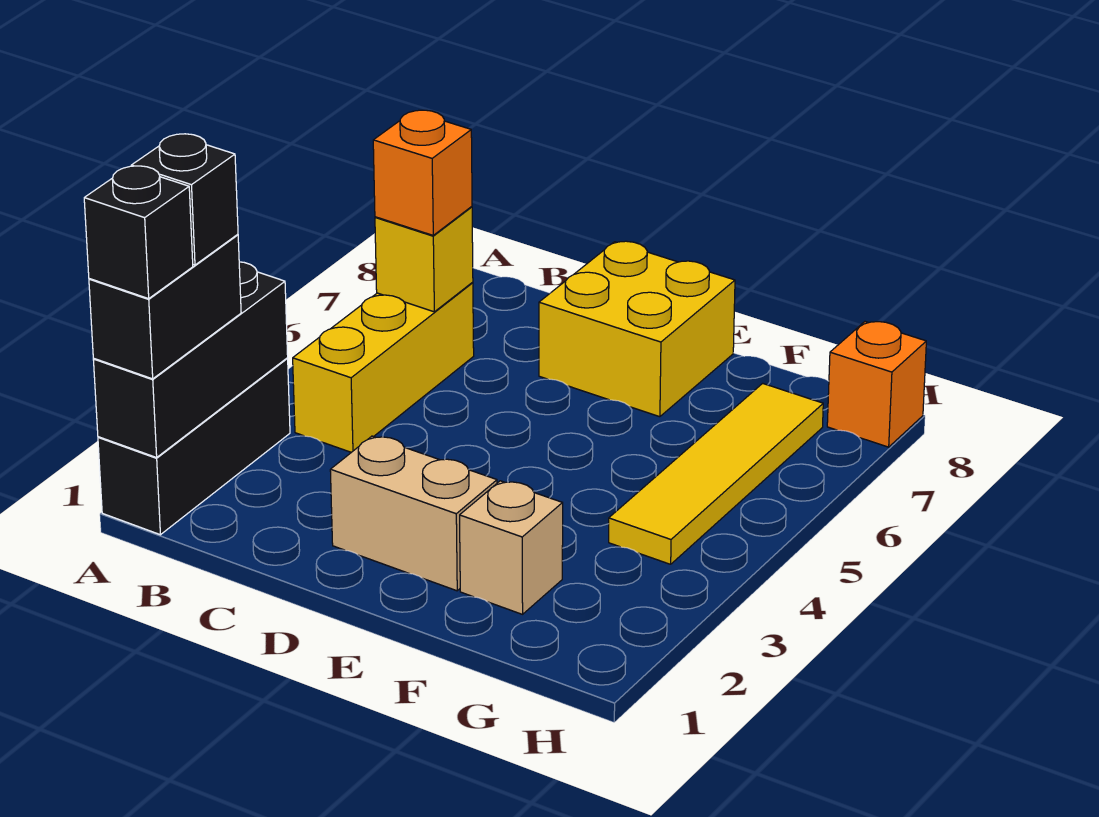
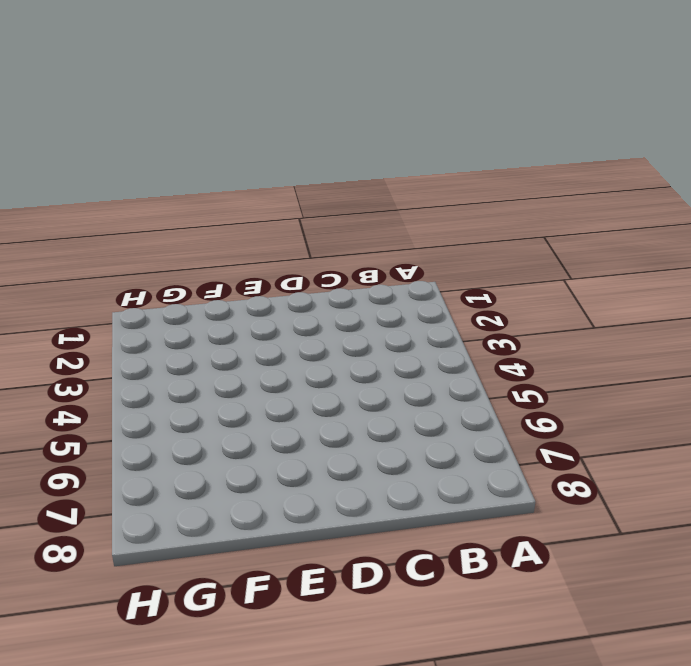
none -> black 1x3 brick [98,358,290,535]
none -> yellow 1x3 brick [293,283,474,452]
none -> tan 1x2 brick [330,436,497,591]

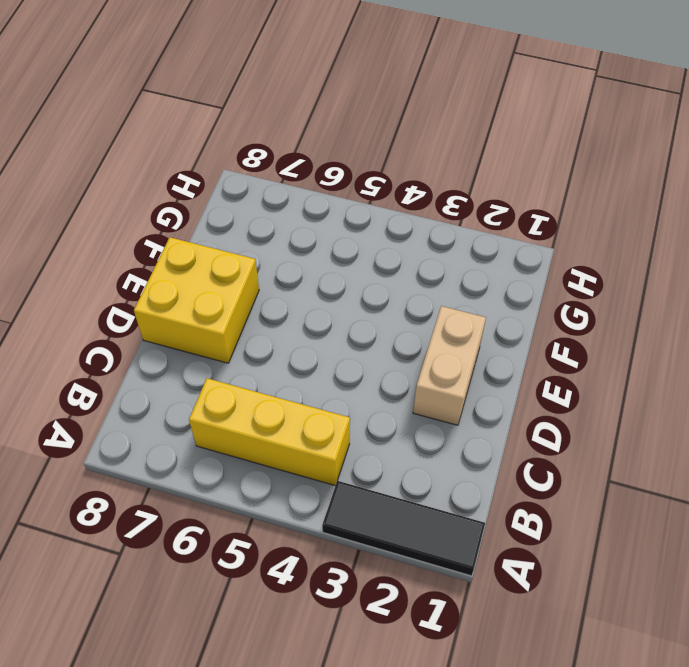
black 1x3 tile [322,481,485,576] -> black 1x3 brick [98,358,290,535]
none -> tan 1x1 brick [460,481,563,614]
none -> yellow 1x4 tile [609,383,823,564]
none -> orange 1x1 brick [827,322,926,447]

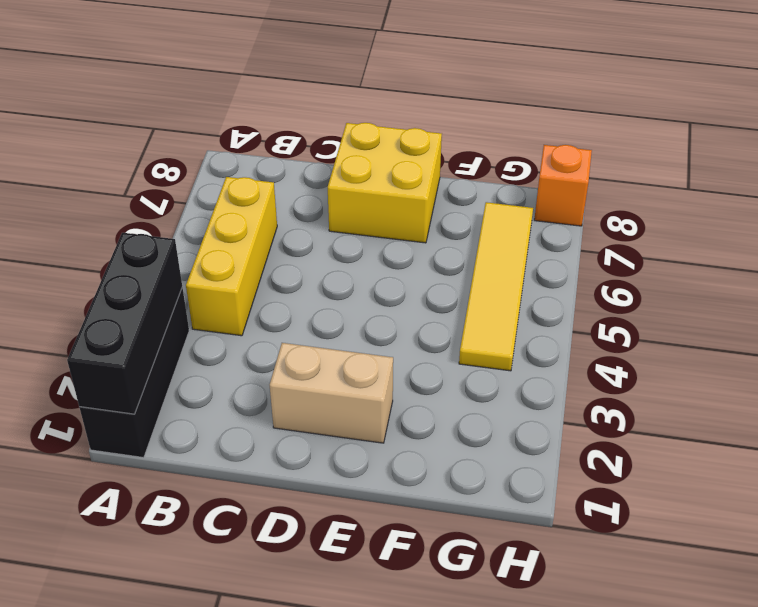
none -> tan 1x1 brick [460,481,563,614]
none -> yellow 1x1 brick [375,207,473,312]
none -> black 1x2 brick [89,235,241,379]

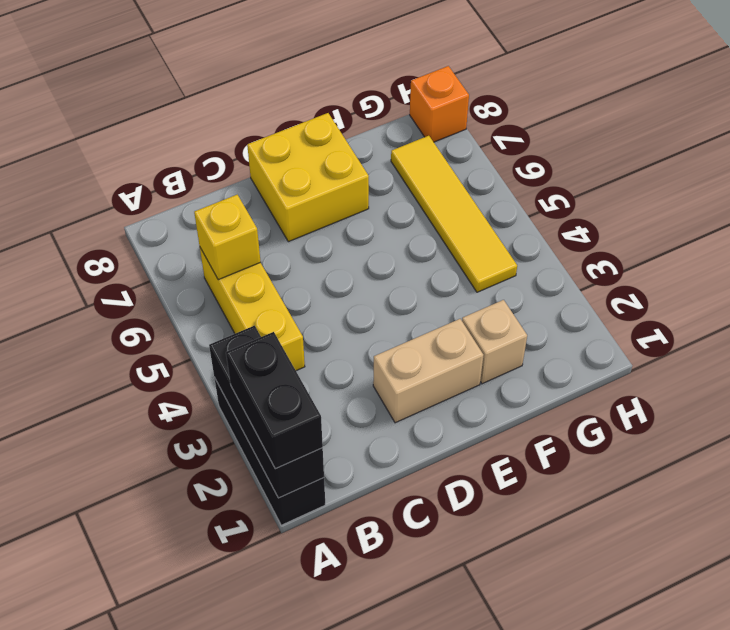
none -> orange 1x1 brick [373,110,472,235]
none -> black 1x1 brick [84,166,193,299]
none -> black 1x1 brick [131,134,238,265]

